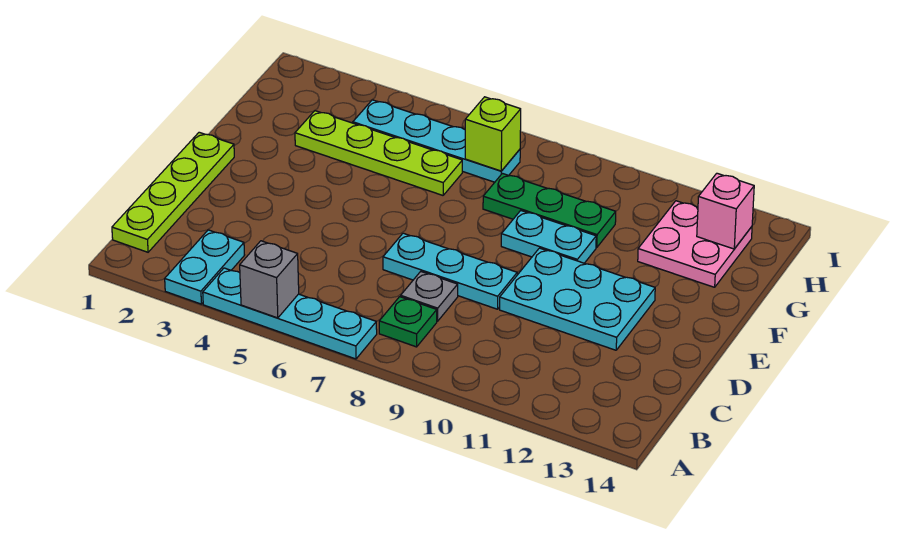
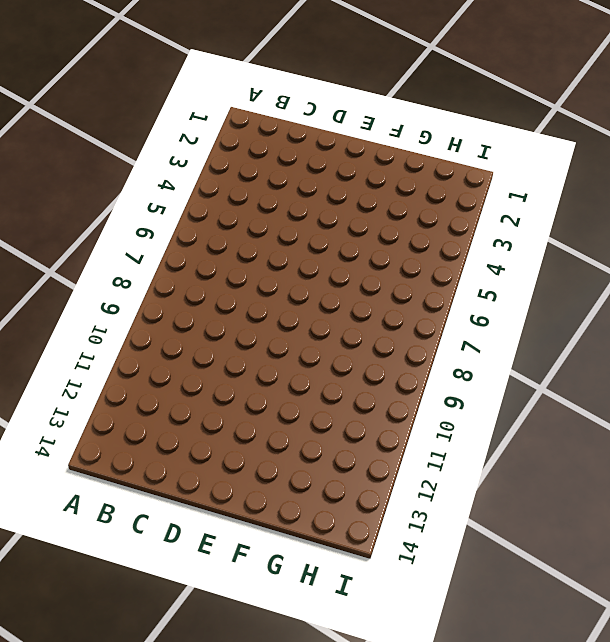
none -> cyan 1x2 plate [165,230,244,304]
none -> cyan 1x4 plate [203,268,377,359]
none -> lime 1x4 plate [112,132,234,252]

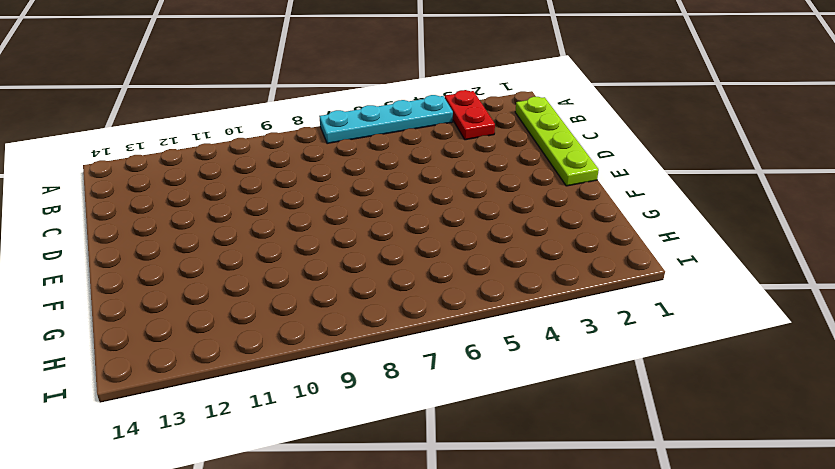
red 1x2 plate [445,90,495,140] -> cyan 1x2 plate [165,230,244,304]
none -> green 1x1 plate [379,297,437,347]
none -> grey 1x1 plate [401,272,458,321]
none -> cyan 1x3 plate [383,233,517,309]

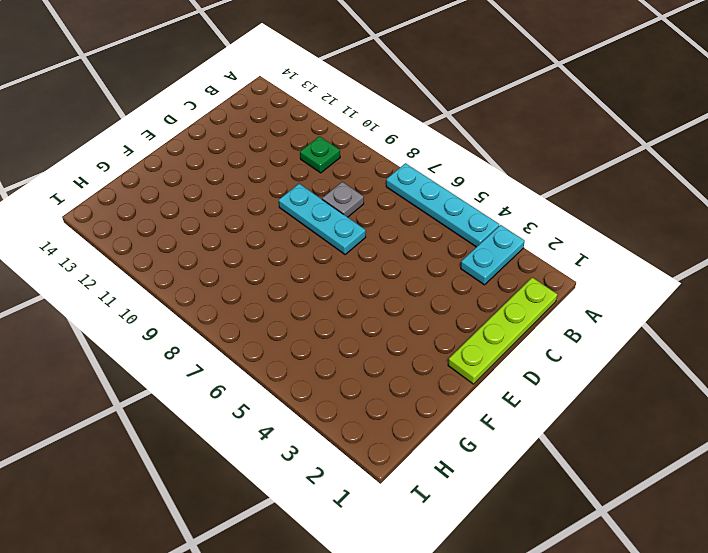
green 1x1 plate [300,136,340,173] -> green 1x1 plate moved to [379,297,437,347]
none -> cyan 2x3 plate [500,248,655,350]
none -> cyan 1x2 plate [501,211,596,263]
none -> lime 1x4 plate [295,111,462,195]

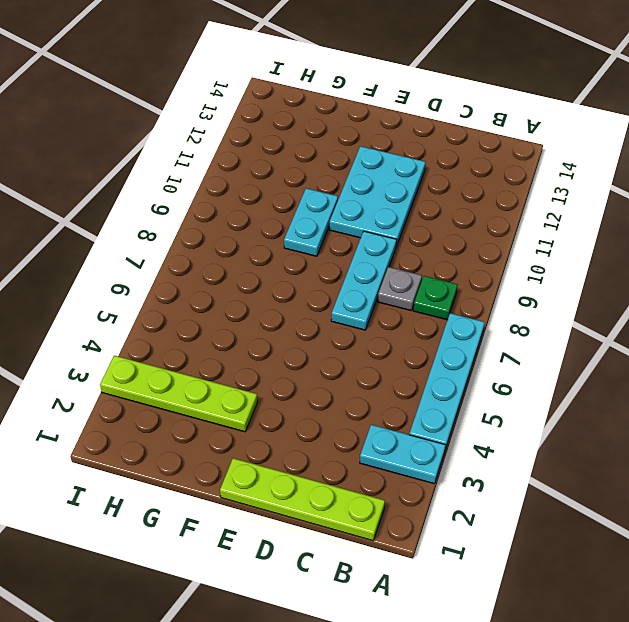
lime 1x4 plate [100,356,257,432] -> lime 1x4 plate turned to [295,111,462,195]
none -> green 1x3 plate [483,173,616,248]
none -> pink 2x2 plate [638,201,752,287]
none -> cyan 1x4 plate [353,100,520,182]

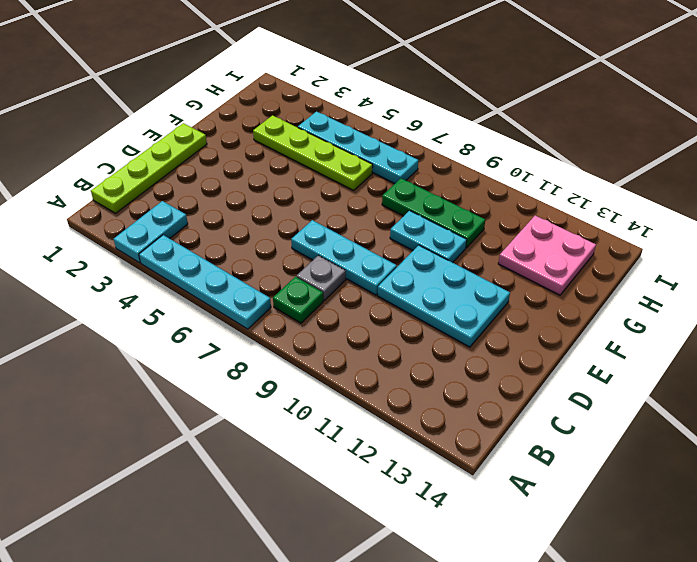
none -> grey 1x1 brick [240,241,299,318]
none -> lime 1x1 brick [465,97,521,171]
none -> pink 1x1 brick [697,173,754,249]

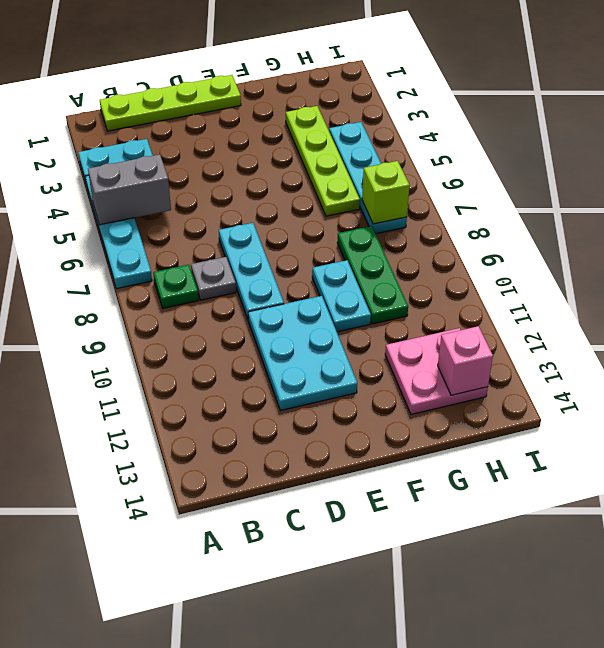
grey 1x2 brick [88,154,171,225] -> grey 1x1 brick [240,241,299,318]

